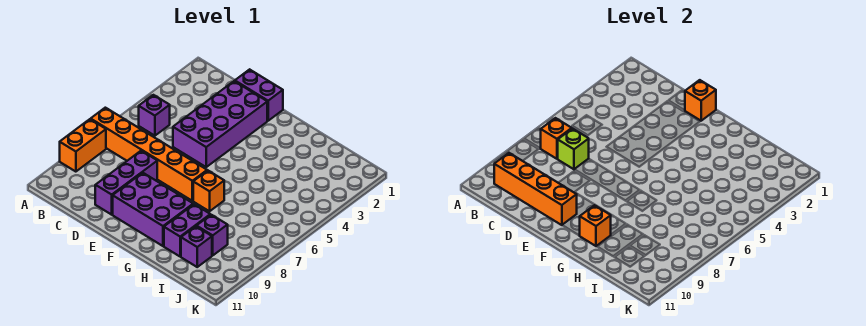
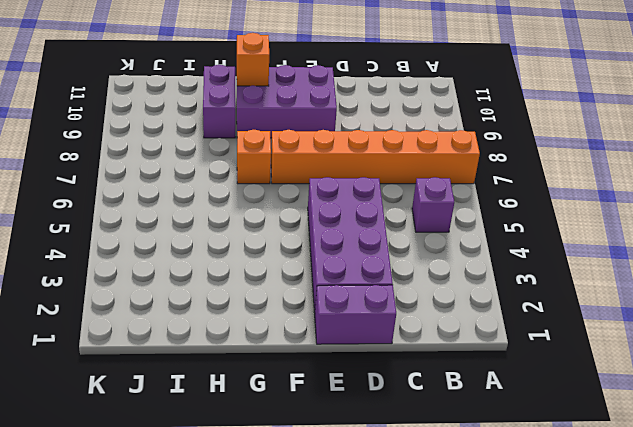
none -> orange 1x2 brick [60,119,106,172]
none -> purple 1x3 brick [95,151,157,215]
none -> purple 1x1 brick [196,215,228,255]

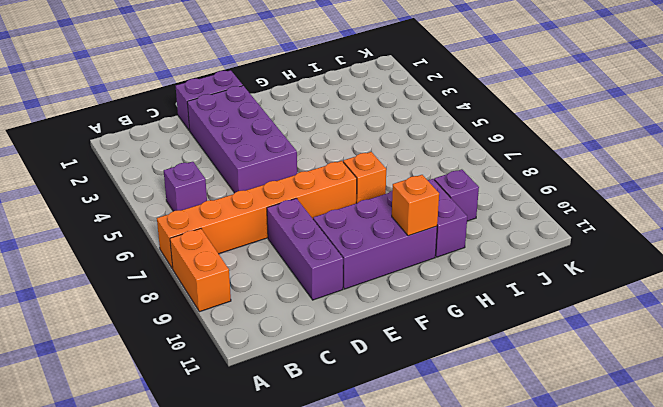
none -> purple 1x1 brick [181,226,212,267]
none -> orange 1x1 brick [540,118,572,159]
none -> orange 1x4 brick [494,153,577,225]

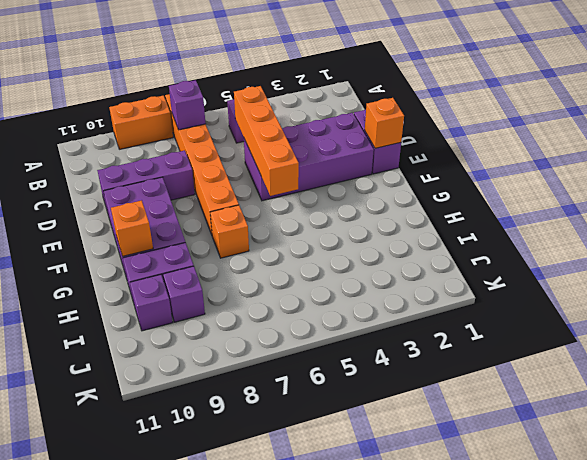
purple 1x1 brick [169,80,206,130] -> orange 1x1 brick [540,118,572,159]
orange 1x4 brick [234,86,299,196] -> orange 1x4 brick moved to [494,153,577,225]
none -> lime 1x1 brick [558,129,589,169]

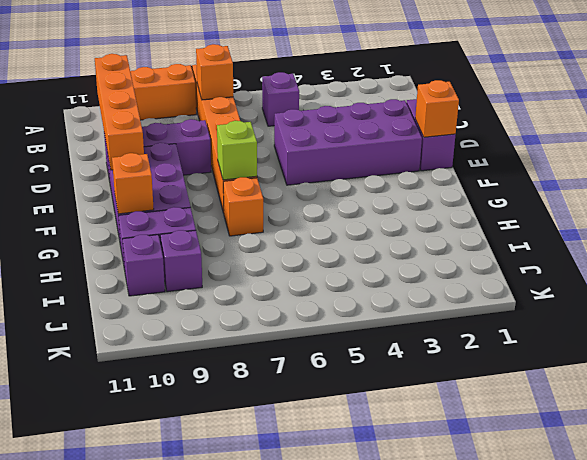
lime 1x1 brick [217,121,257,180] -> lime 1x1 brick moved to [558,129,589,169]

